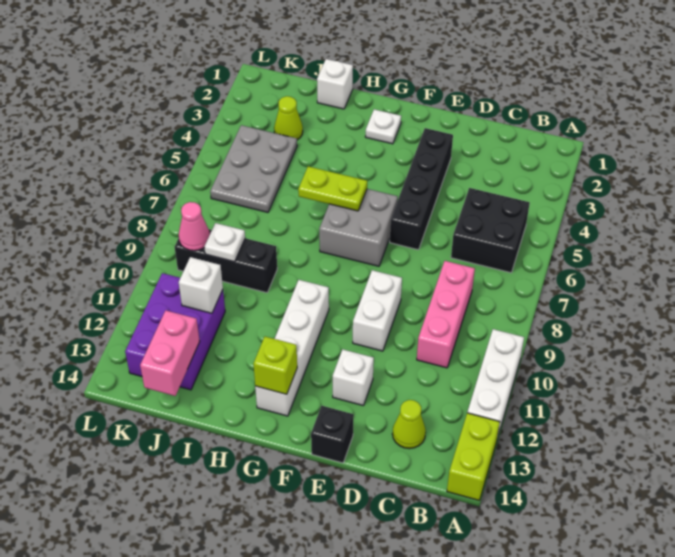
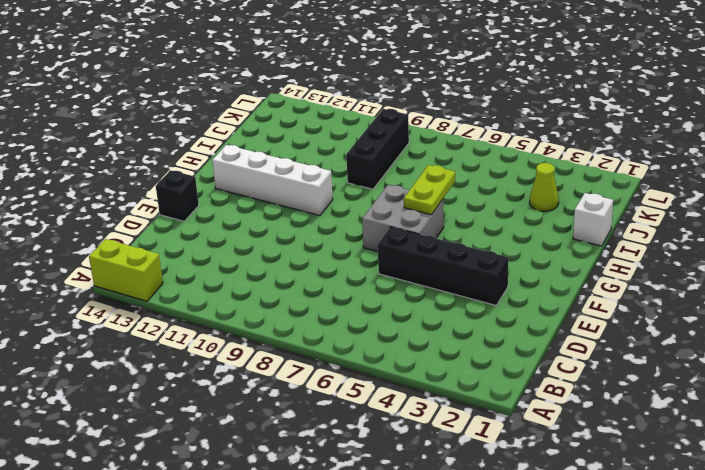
none -> white 1x3 brick [467,329,524,438]
none -> black 2x2 brick [451,188,530,273]
none -> pink 1x3 brick [417,261,475,368]

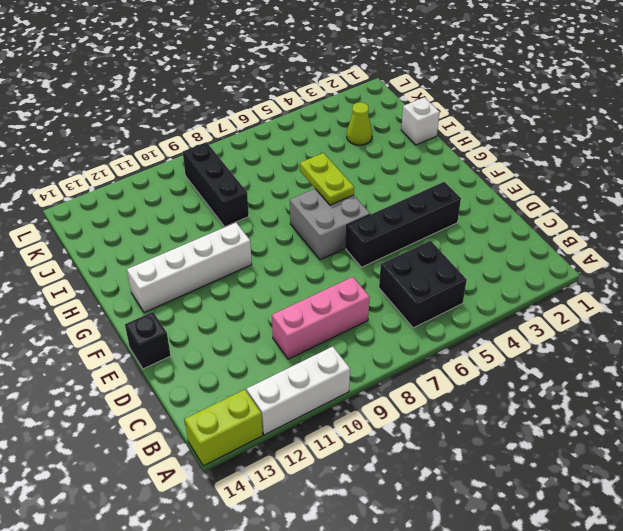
none -> lime 1x1 cone [392,400,426,449]
none -> white 1x2 brick [353,270,402,351]
none -> white 1x1 brick [333,349,374,406]

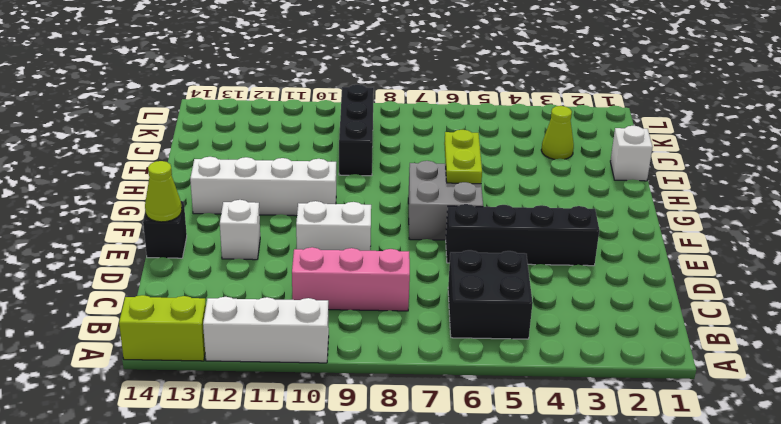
lime 1x1 cone [145,161,182,222] -> lime 1x1 cone moved to [392,400,426,449]
none -> white 1x1 plate [365,109,401,144]
none -> grey 2x3 plate [210,125,297,212]
none -> purple 2x3 brick [125,273,225,390]

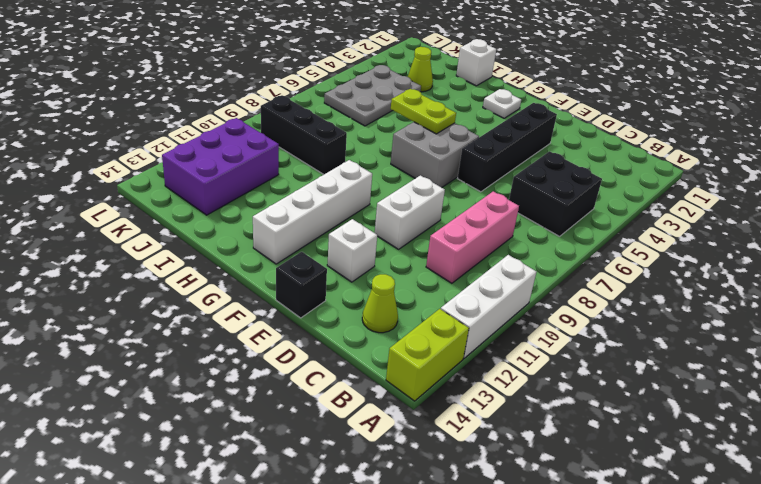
none -> lime 1x1 brick [253,337,297,394]
none -> white 1x1 plate [204,223,245,262]
none -> white 1x1 brick [179,257,223,313]

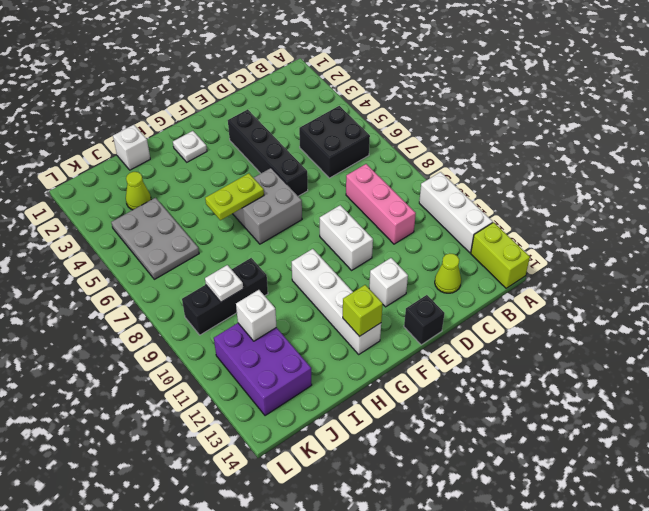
none -> pink 1x2 brick [140,311,200,396]
none -> pink 1x1 cone [179,202,210,251]

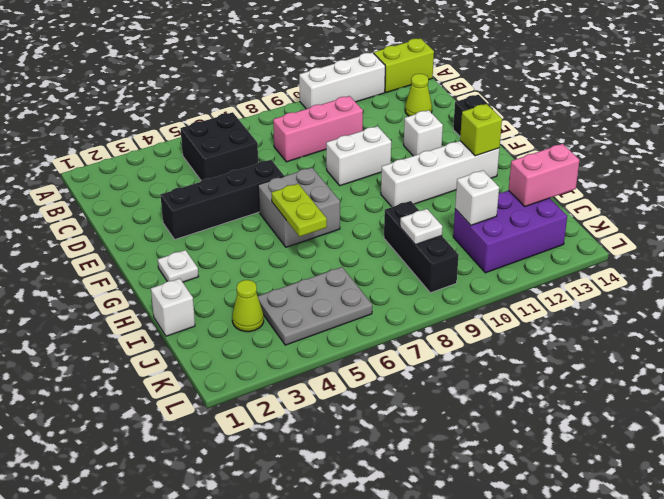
none -> pink 1x1 cone [179,202,210,251]

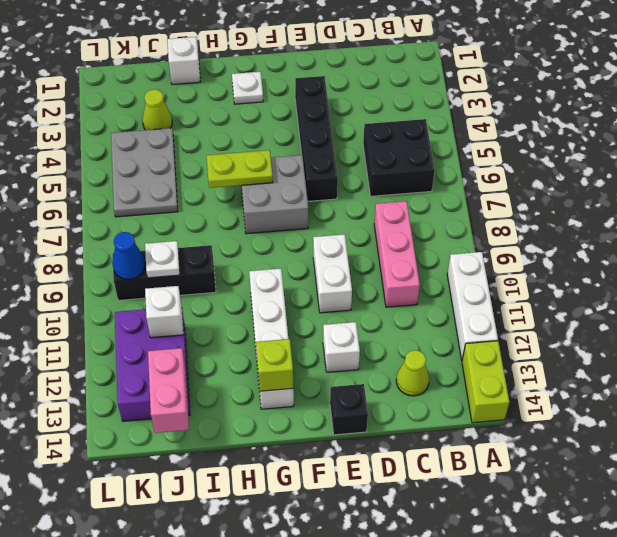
blue 1x1 cone [112,232,145,279] -> pink 1x1 cone [179,202,210,251]

